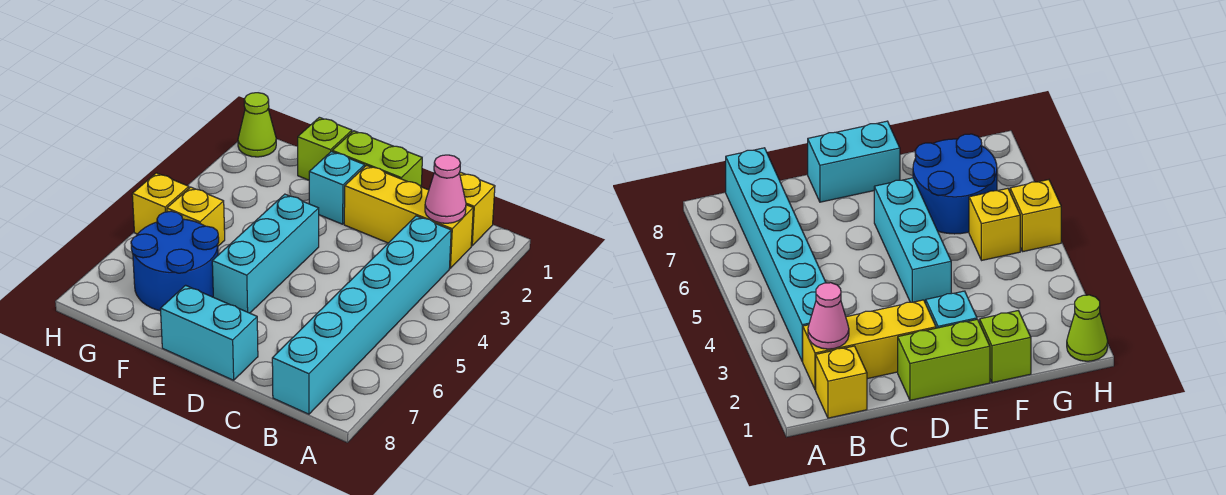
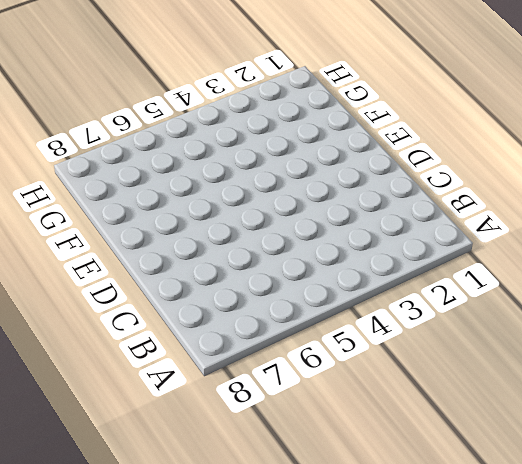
none -> yellow 1x1 brick [460,172,495,246]
none -> yellow 1x3 brick [344,165,473,268]
none -> cyan 1x6 brick [272,216,451,414]

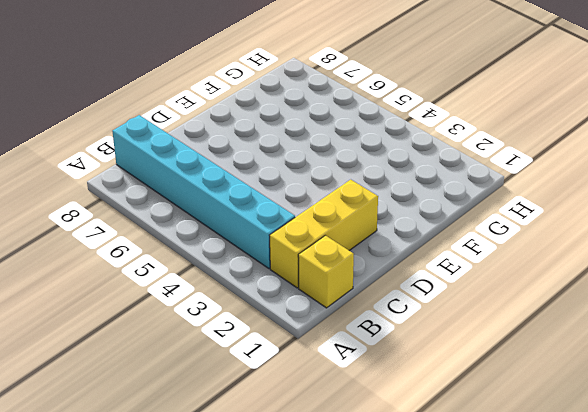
none -> lime 1x2 brick [332,131,422,187]
none -> cyan 1x2 brick [160,285,258,380]
none -> cyan 1x1 brick [309,152,365,224]

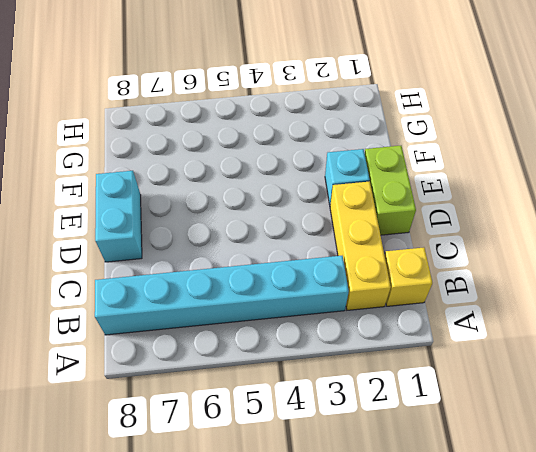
none -> cyan 1x3 brick [212,194,319,313]
none -> lime 1x1 brick [298,117,352,180]
none -> blue 2x2 round brick [131,211,219,311]

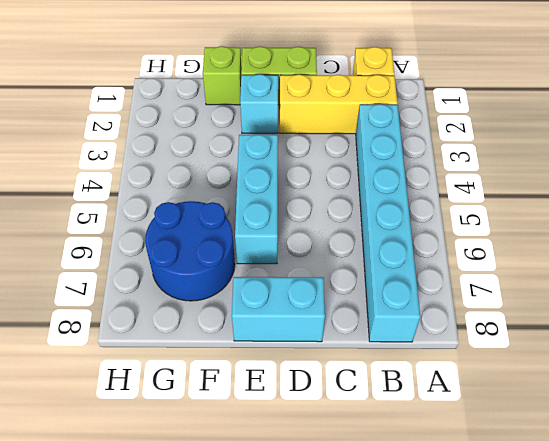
none -> yellow 1x1 brick [167,187,225,246]
none -> lime 1x1 cone [238,93,276,157]
none -> yellow 1x1 brick [132,173,189,234]

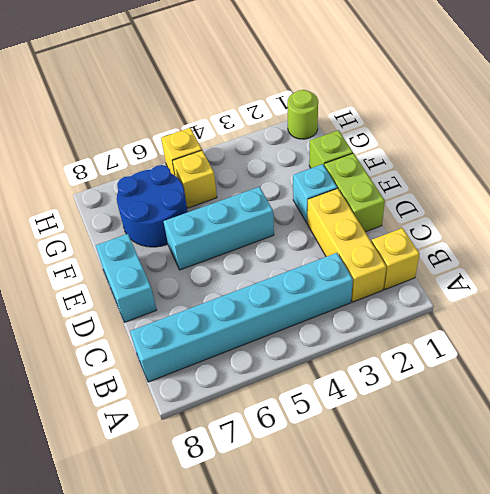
lime 1x1 round brick [287,90,318,139] -> lime 1x1 cone [238,93,276,157]
none -> pink 1x1 cone [425,155,466,223]

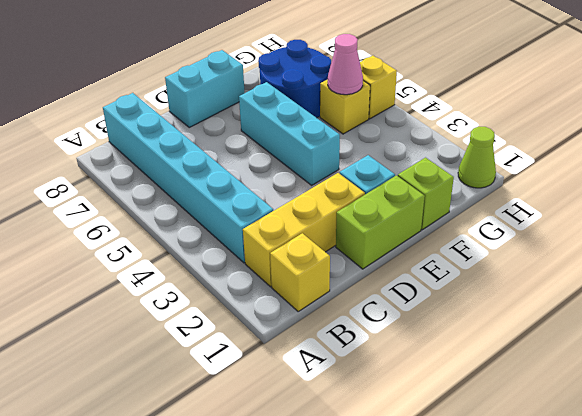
pink 1x1 cone [328,34,363,95] -> pink 1x1 cone moved to [425,155,466,223]

